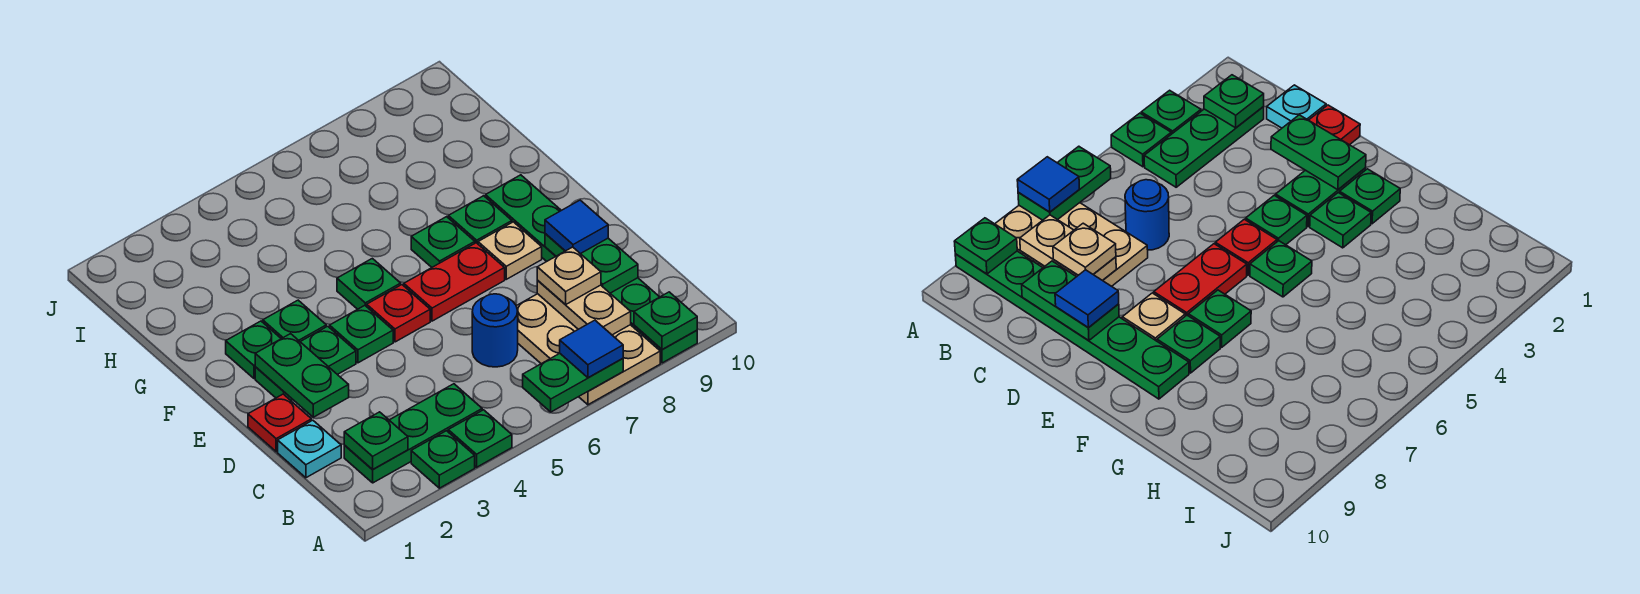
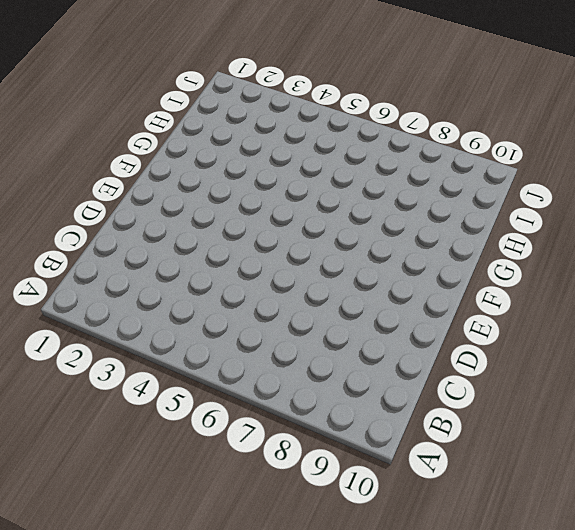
none -> green 1x1 plate [411,431,475,488]
none -> green 1x1 plate [448,410,512,467]
none -> tan 2x3 plate [516,294,660,405]

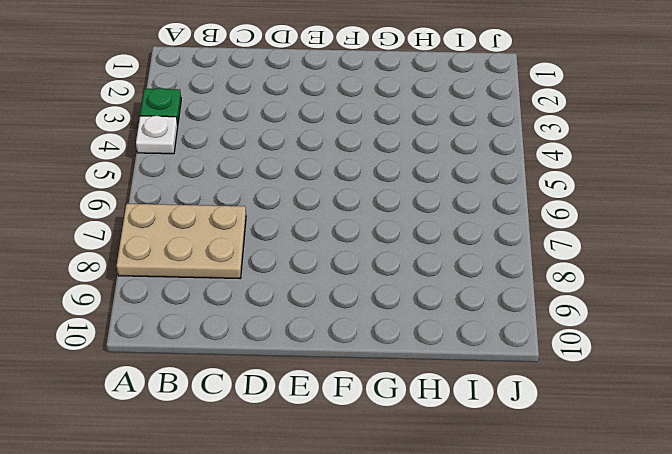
white 1x1 plate [136,116,178,154] -> green 1x1 plate [448,410,512,467]
none -> green 1x6 plate [486,175,697,363]
none -> green 1x3 plate [344,384,482,483]
none -> cyan 1x1 plate [278,420,341,478]

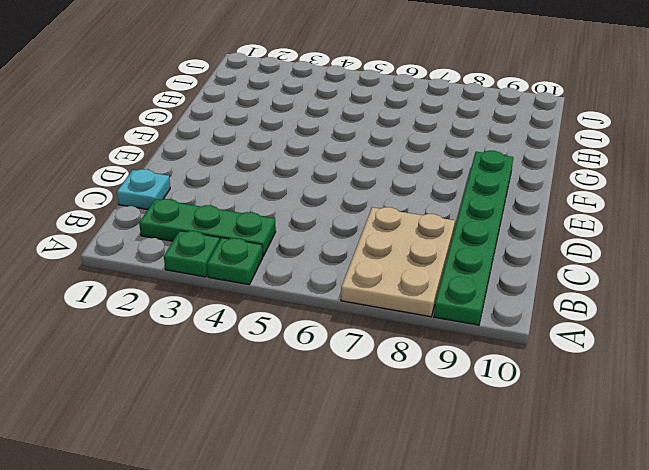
none -> blue 1x1 round brick [472,294,518,367]
none -> red 1x1 plate [248,394,311,452]
none -> green 1x2 plate [255,326,356,400]

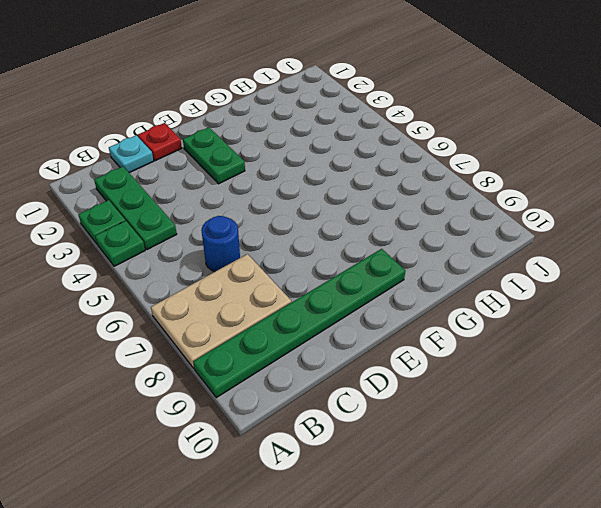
none -> green 1x1 plate [330,306,393,363]
none -> red 1x1 plate [367,285,430,342]
none -> red 1x2 plate [404,243,505,321]

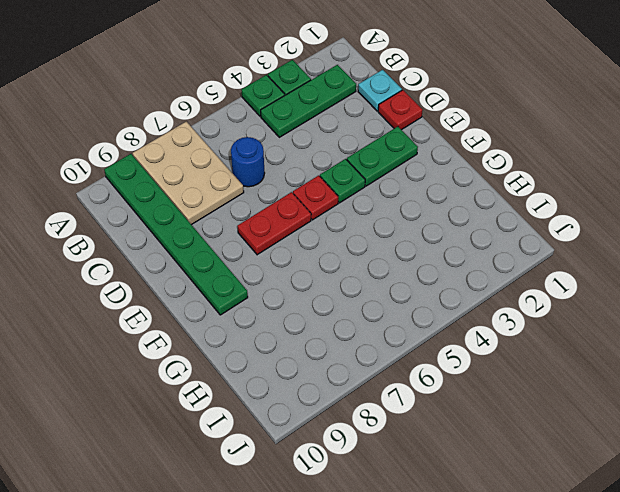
none -> tan 1x1 plate [478,222,542,279]
none -> green 1x1 plate [226,321,281,378]
none -> green 1x1 plate [263,300,326,342]

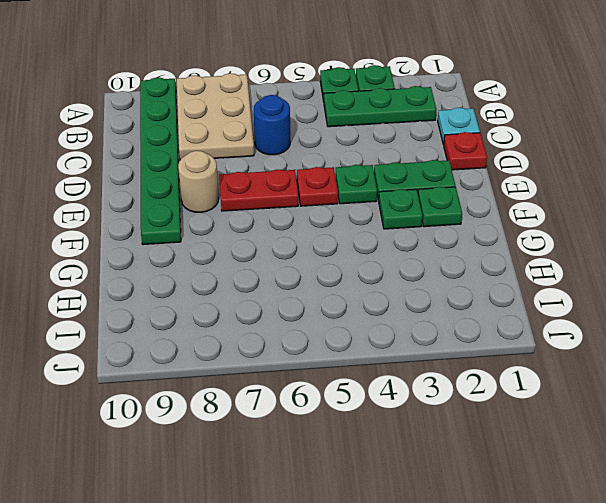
tan 1x1 round brick [178,151,219,212] -> tan 1x1 plate [478,222,542,279]
none -> green 1x1 plate [337,258,401,309]
none -> green 1x1 plate [411,217,475,267]
none -> green 1x1 plate [448,196,512,244]

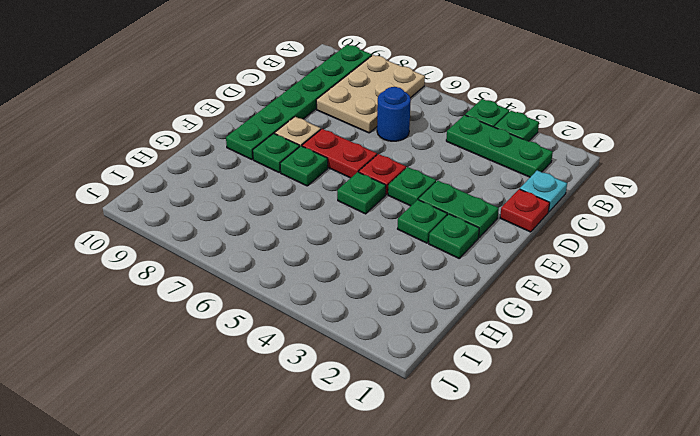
none -> green 1x2 plate [523,354,623,412]
none -> green 1x1 plate [634,292,697,349]
none -> green 1x1 plate [344,412,408,470]

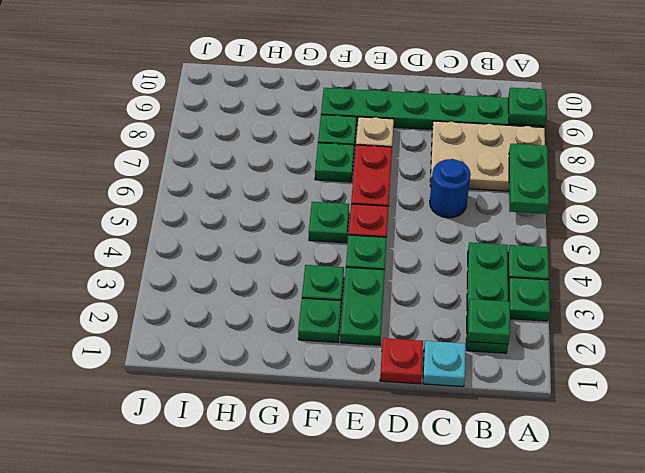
none -> tan 1x2 plate [537,281,631,335]
none -> green 1x2 plate [545,234,638,293]
none -> green 1x2 plate [255,334,349,417]

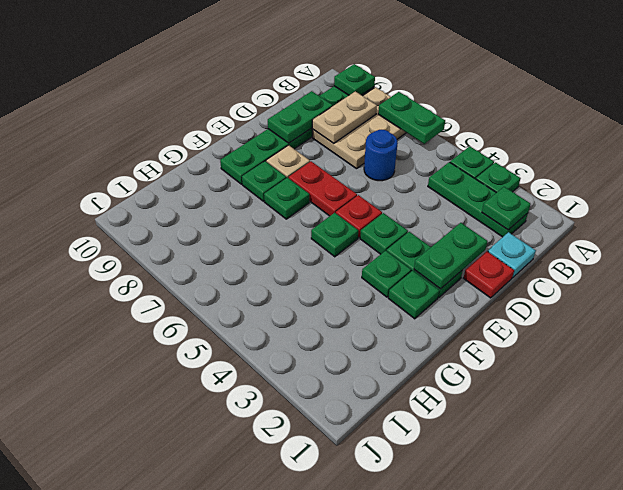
none -> blue 1x1 tile [560,320,623,378]
none -> tan 1x1 plate [537,247,601,305]
none -> blue 1x1 tile [545,200,608,254]

